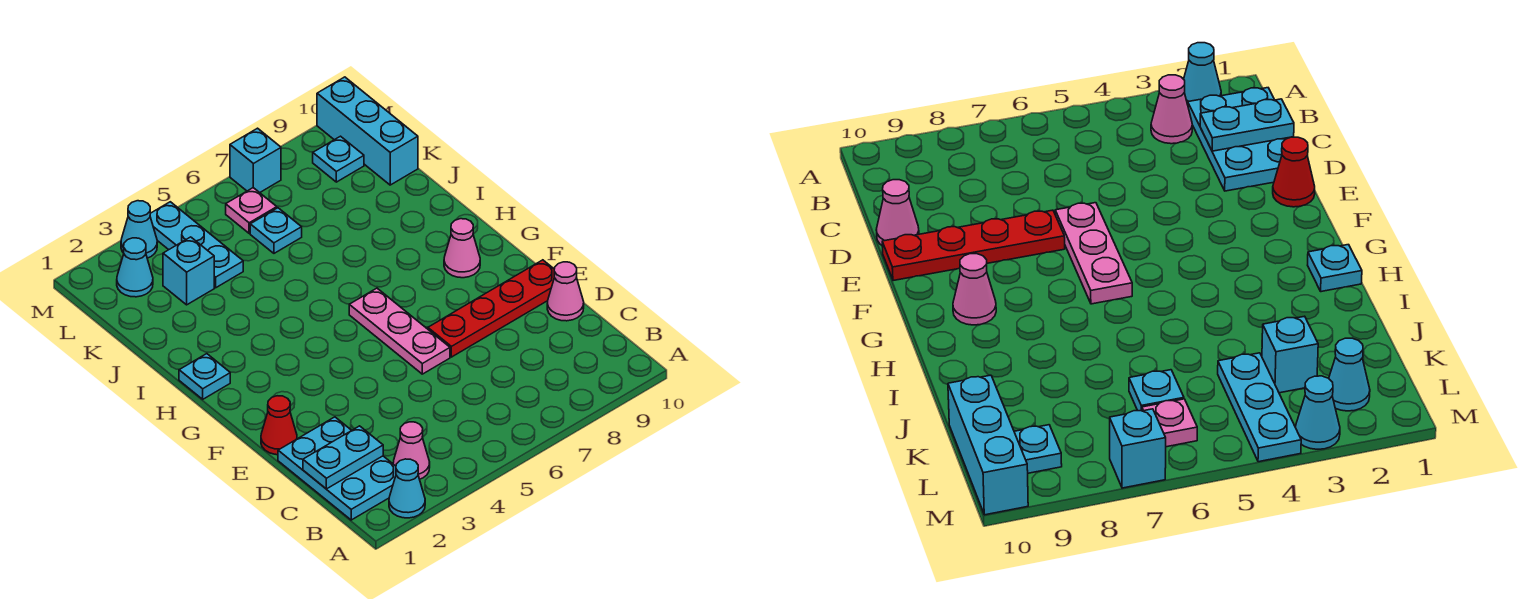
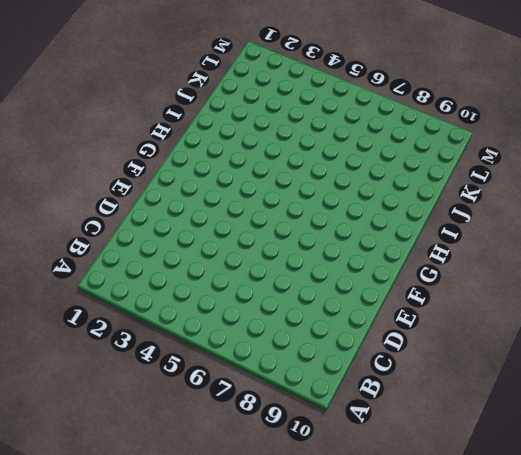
none -> cyan 1x1 cone [389,459,425,518]
none -> cyan 2x3 plate [278,417,396,520]
none -> pink 1x1 cone [393,422,430,479]

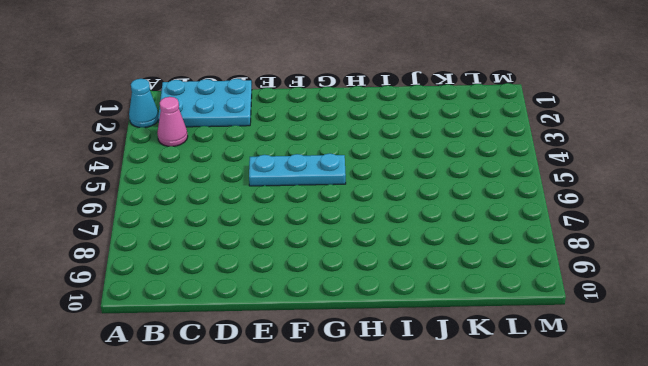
cyan 1x3 plate [249,154,346,186] -> cyan 1x3 plate moved to [150,202,243,288]
none -> pink 1x1 cone [547,262,584,321]
none -> red 1x1 cone [261,396,297,455]
none -> pink 1x3 plate [349,288,450,374]

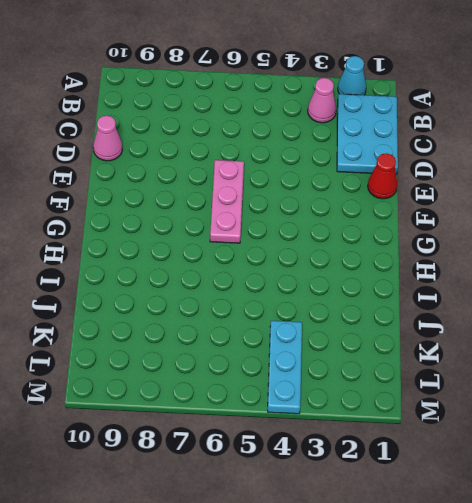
none -> red 1x4 plate [428,260,554,357]
none -> pink 1x1 cone [444,219,480,278]
none -> cyan 1x1 plate [179,354,230,399]

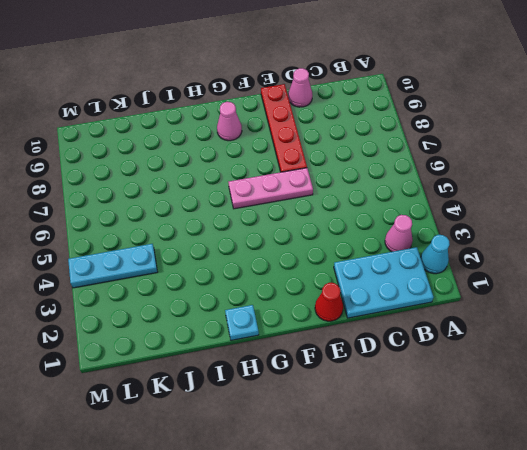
none -> cyan 1x1 brick [163,237,214,305]
none -> cyan 1x1 plate [250,208,302,253]
none -> cyan 1x3 brick [317,77,418,185]

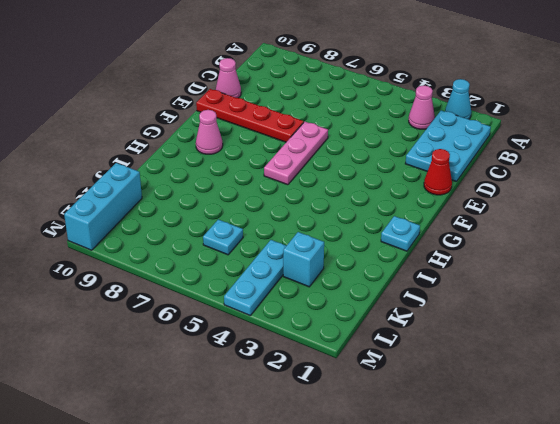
none -> cyan 1x1 cone [117,238,153,297]
none -> pink 1x1 plate [226,188,277,233]
none -> cyan 1x1 plate [313,136,364,182]

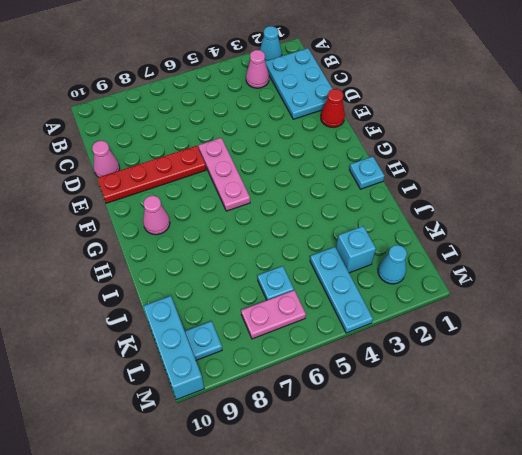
pink 1x2 plate [241,290,306,339] -> pink 1x1 plate [226,188,277,233]
none -> cyan 1x1 cone [121,201,157,258]
none -> cyan 1x1 brick [230,128,281,193]
none -> cyan 1x2 plate [303,426,383,489]

